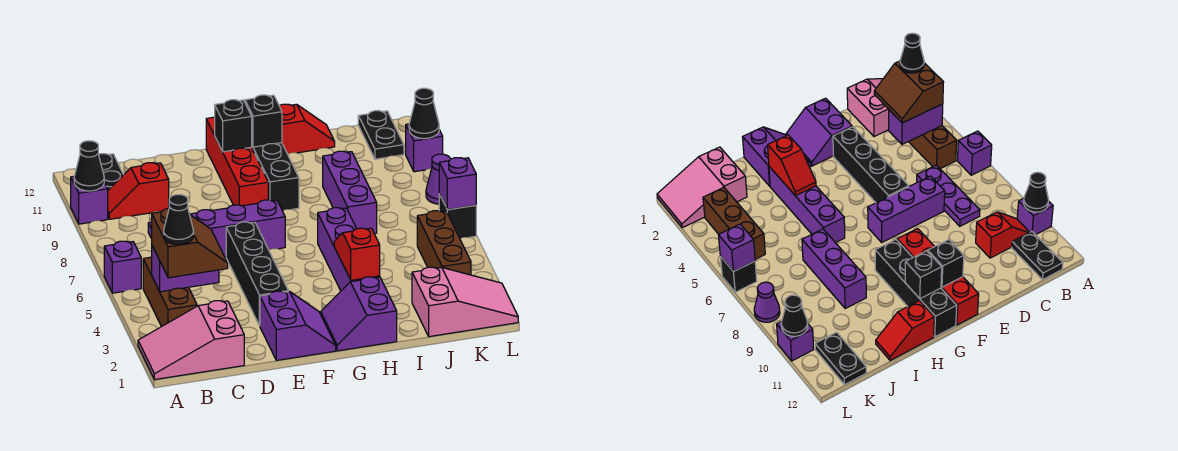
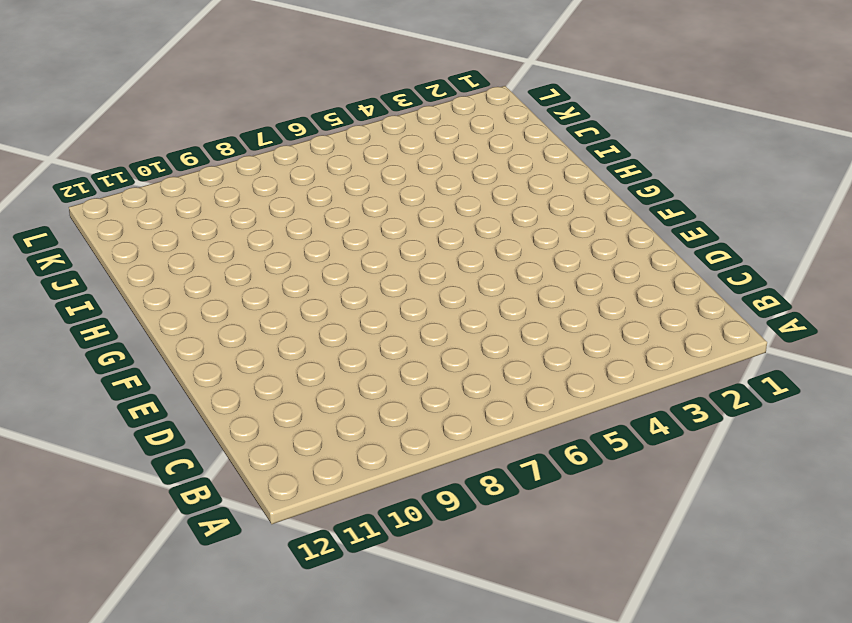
none -> pink 2x3 slope [138,301,244,379]
none -> purple 1x1 brick [104,241,141,293]
none -> purple 1x1 brick [71,176,108,224]
none -> brown 1x3 brick [143,257,197,327]

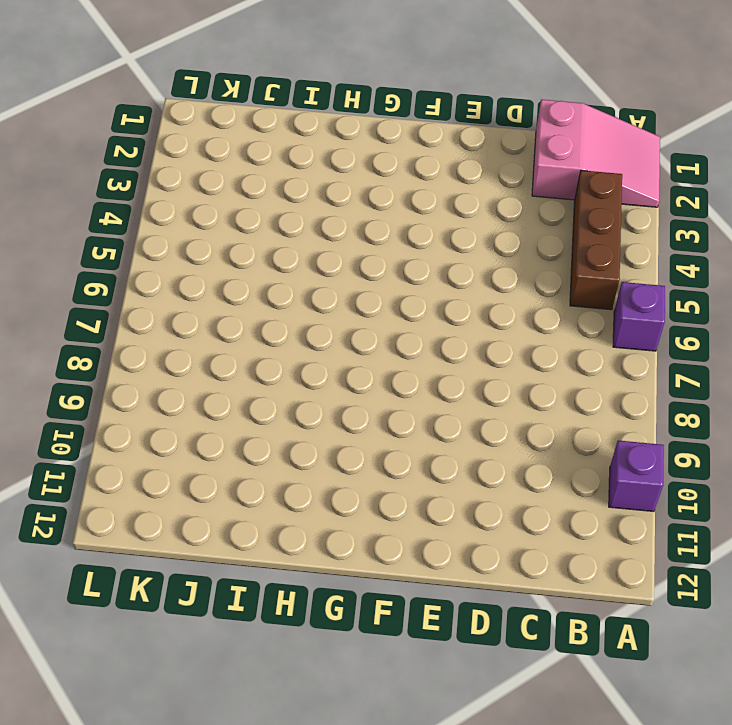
none -> red 1x2 slope [108,163,169,219]
none -> black 1x2 plate [99,154,123,190]
none -> purple 1x3 plate [917,165,980,226]
none -> purple 1x3 brick [190,200,285,257]

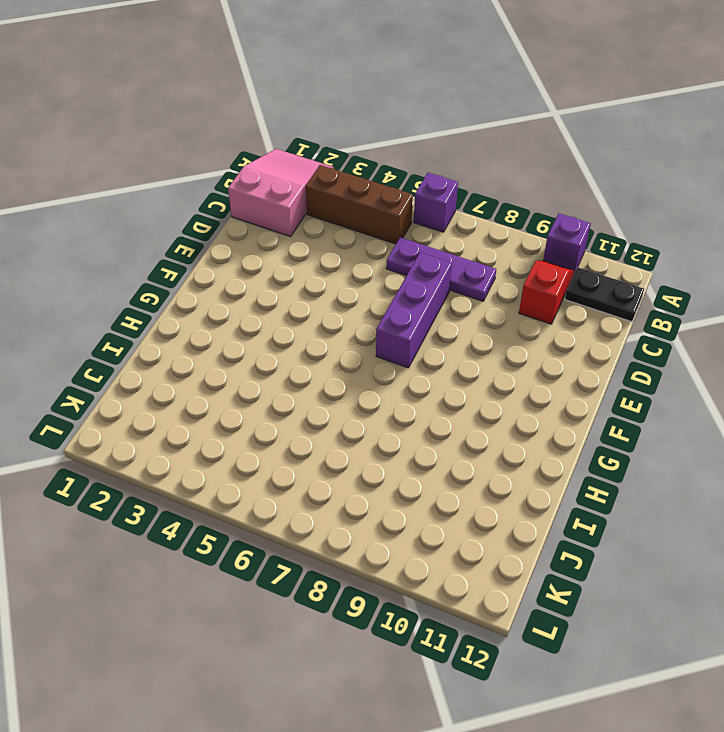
none -> purple 2x2 slope [260,291,336,360]
none -> black 1x4 brick [226,222,288,326]
none -> red 1x4 brick [206,117,268,206]
none -> purple 2x2 slope [321,277,397,351]

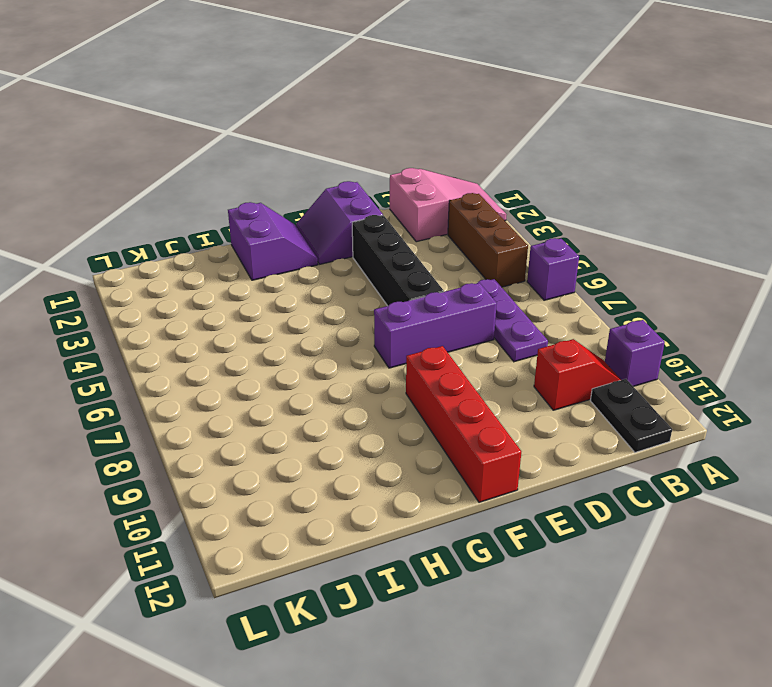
none -> black 1x4 brick [252,143,299,211]
none -> purple 1x4 brick [318,208,380,291]
none -> red 1x2 slope [279,104,335,154]
none -> purple 1x3 brick [323,151,377,234]

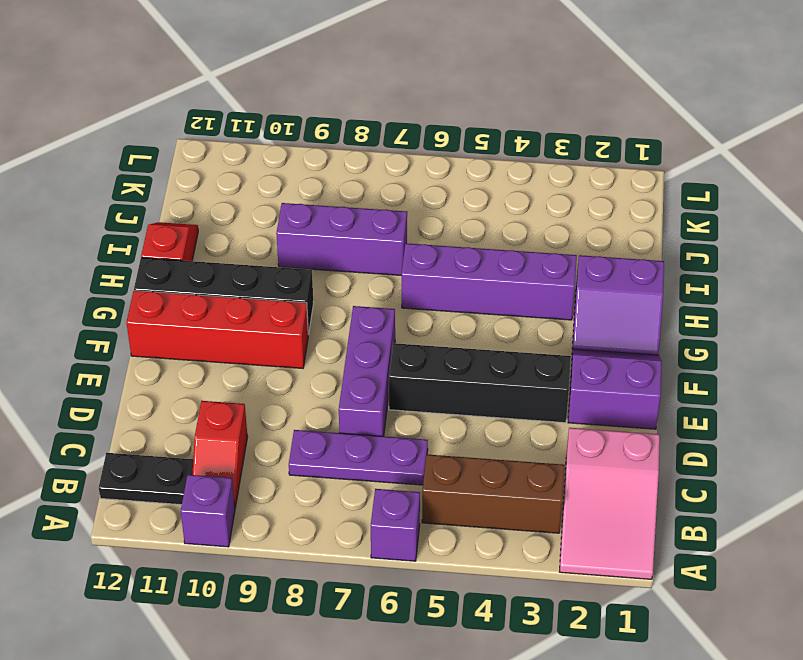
none -> pink 2x3 slope [412,267,518,337]
none -> brown 1x3 brick [417,211,471,275]
none -> black 1x2 plate [358,111,404,159]
none -> black 1x1 brick [439,194,476,238]

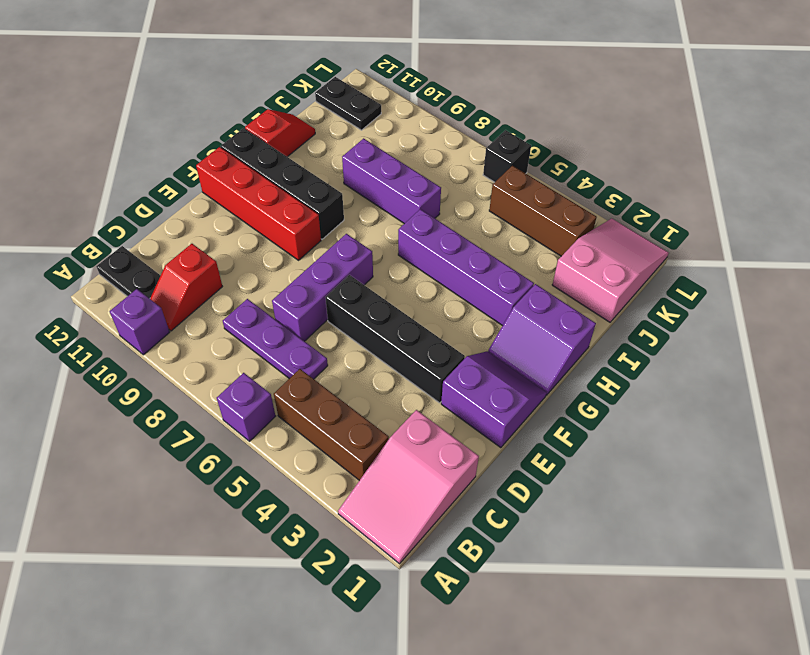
none -> purple 1x1 cone [426,154,450,204]
none -> purple 1x1 brick [406,124,443,172]
none -> black 1x1 cone [74,141,104,191]
none -> purple 1x2 brick [152,246,219,292]

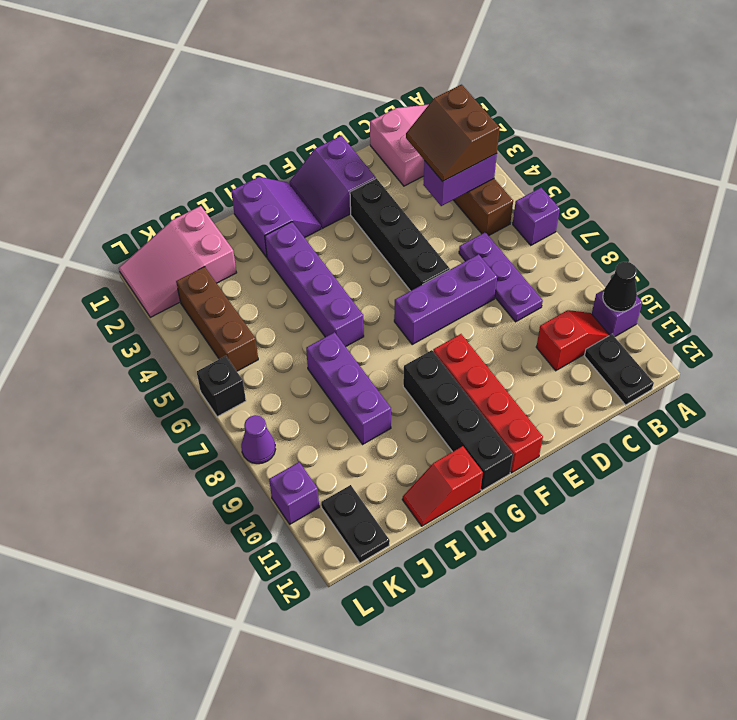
none -> black 1x1 brick [215,100,252,152]
none -> black 1x1 brick [245,95,282,147]
none -> red 1x2 slope [334,228,380,280]
none -> purple 1x1 brick [439,158,476,210]

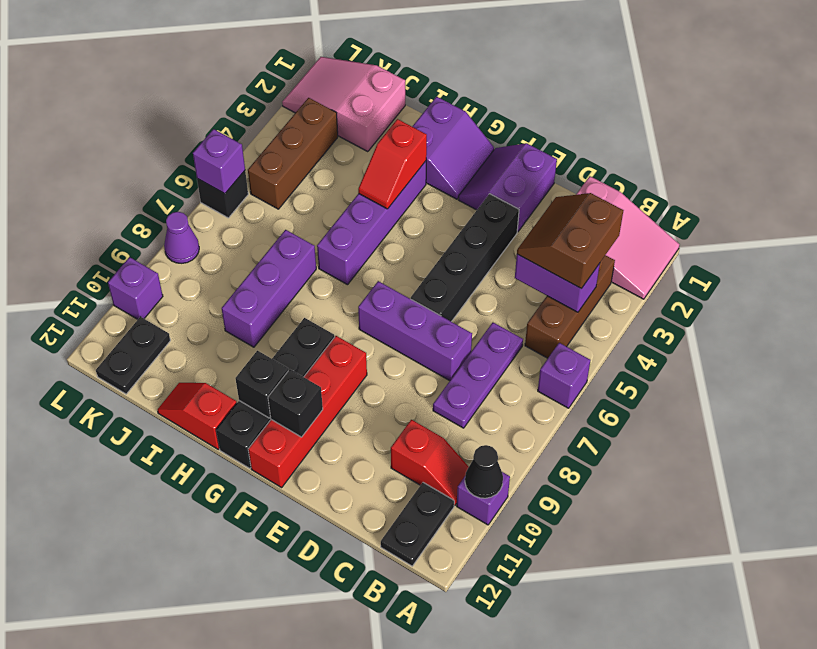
none -> black 1x1 cone [409,88,439,139]
none -> black 1x1 cone [164,195,194,245]

